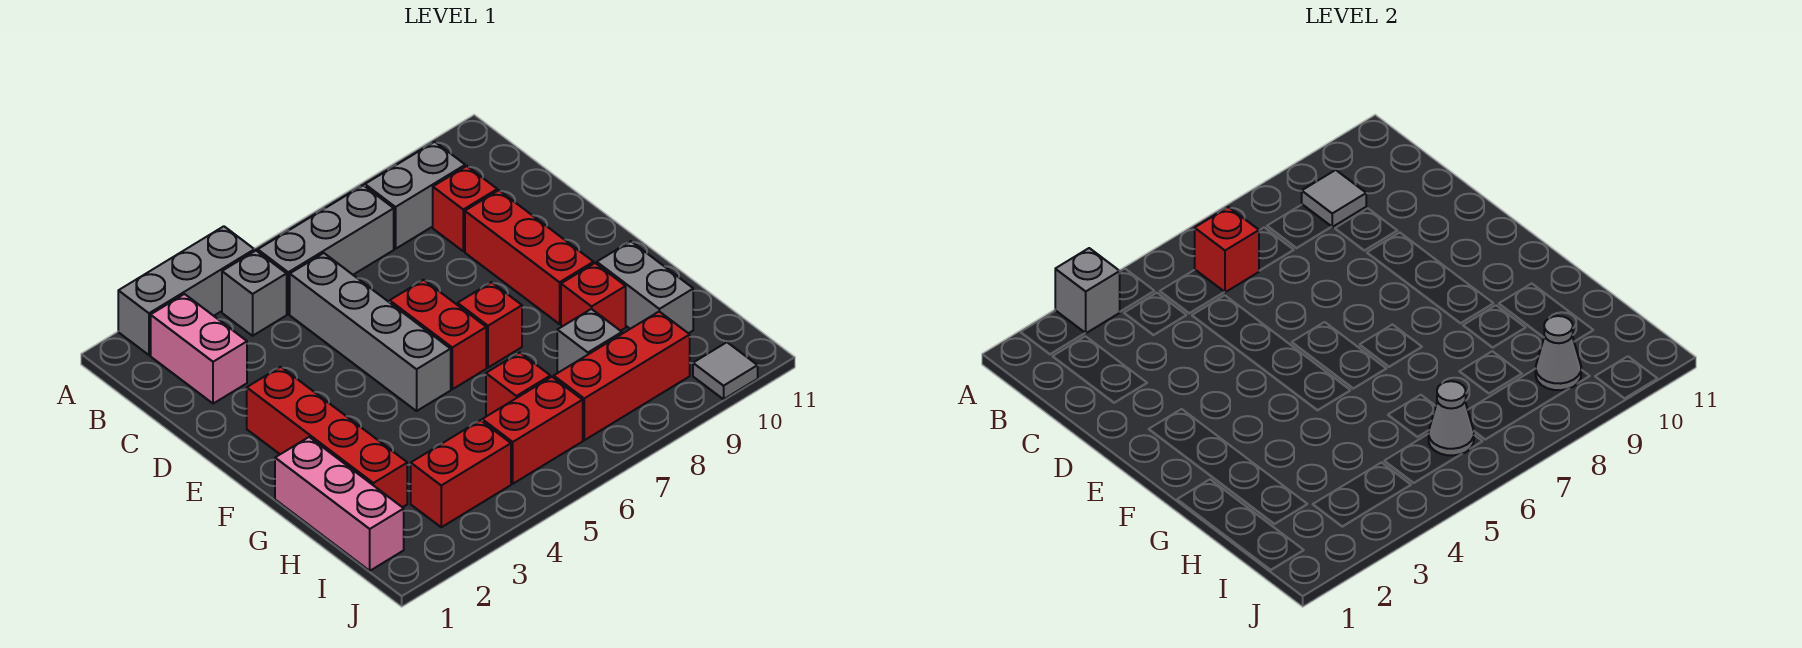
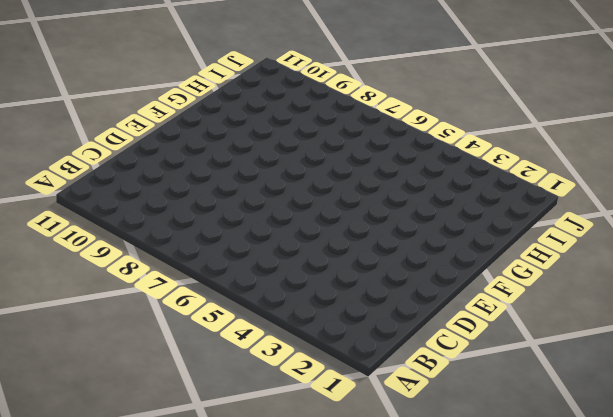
none -> grey 1x3 brick [118,226,255,355]
none -> pink 1x2 brick [151,294,247,404]
none -> grey 1x1 brick [222,251,287,336]

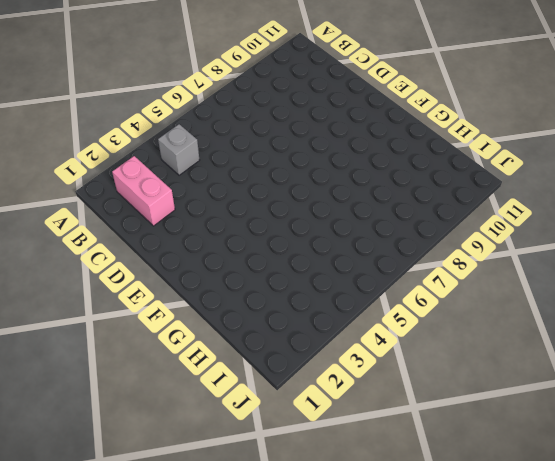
none -> grey 1x3 brick [118,226,255,355]
none -> grey 1x3 brick [258,185,394,314]
none -> grey 1x2 brick [365,142,465,249]

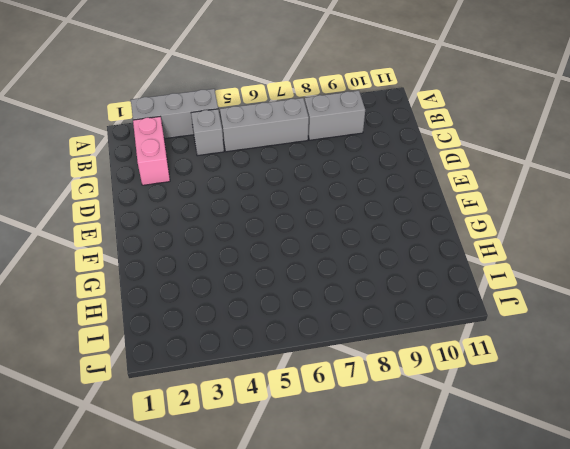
none -> grey 1x4 brick [290,253,451,411]
none -> red 1x1 brick [433,166,497,251]
none -> red 1x3 brick [465,190,594,324]

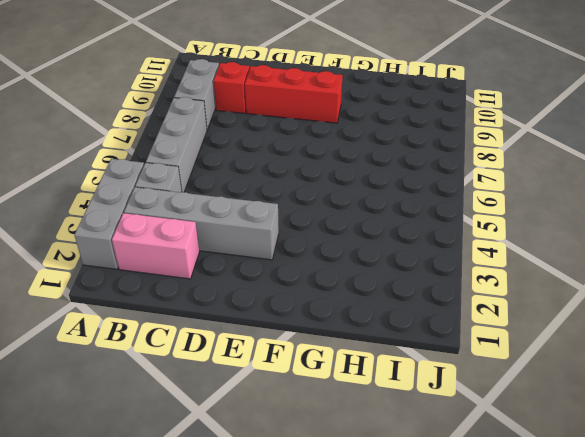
grey 1x4 brick [124,187,279,260] -> grey 1x4 brick moved to [290,253,451,411]
none -> red 1x4 brick [247,367,407,507]
none -> red 1x2 brick [390,280,486,389]
none -> red 1x1 brick [458,282,522,368]

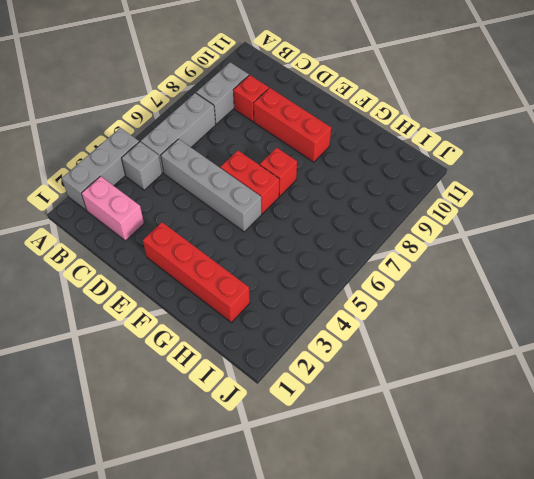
none -> pink 1x3 brick [275,437,404,571]
none -> red 1x1 brick [561,263,626,331]
none -> grey 1x2 brick [597,241,693,333]

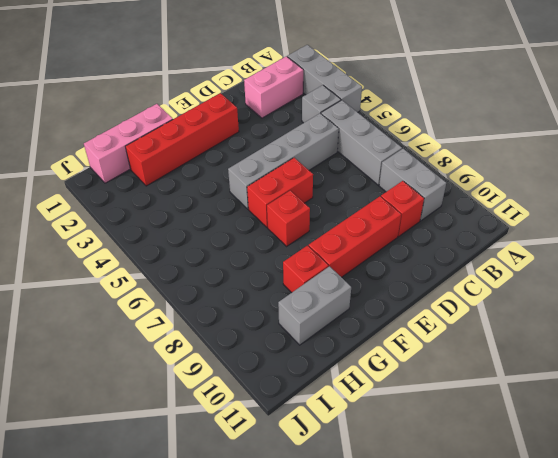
none -> red 1x1 brick [486,353,550,416]
none -> grey 1x1 brick [557,309,622,372]
none -> red 1x2 brick [411,420,511,527]

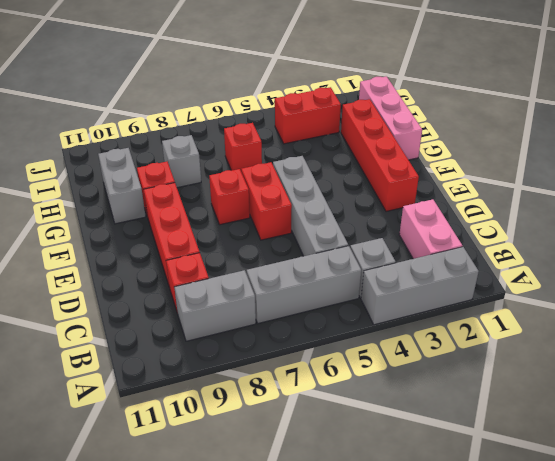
none -> red 1x2 brick [482,377,583,484]
none -> red 1x3 brick [554,312,690,440]
none -> grey 1x1 tile [693,342,758,399]

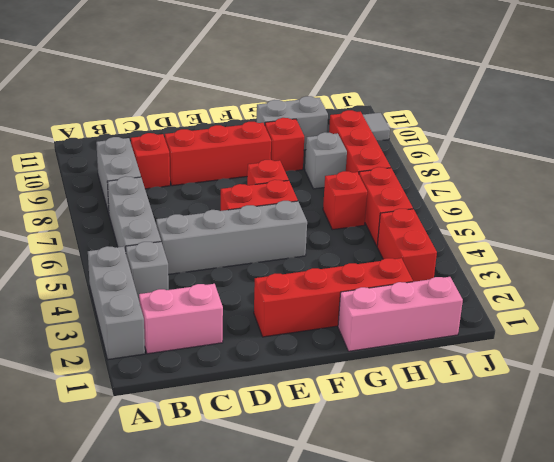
none -> grey 1x1 brick [1055,248,1120,333]
none -> red 1x1 brick [1195,207,1259,292]
none -> grey 1x1 tile [1302,170,1366,227]

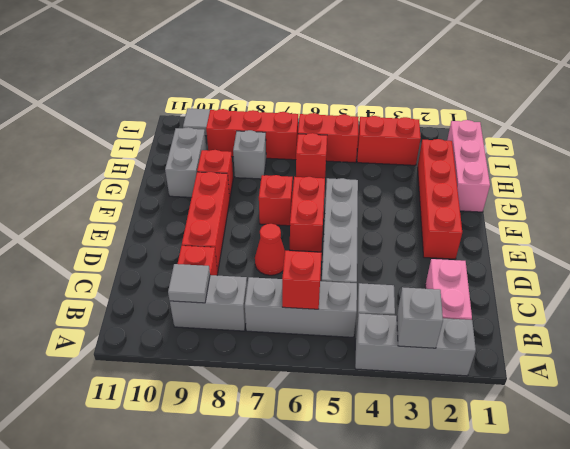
red 1x1 cone [255,224,285,275] -> none
none -> grey 1x1 cone [1429,381,1474,455]
none -> grey 1x1 cone [1536,316,1581,390]

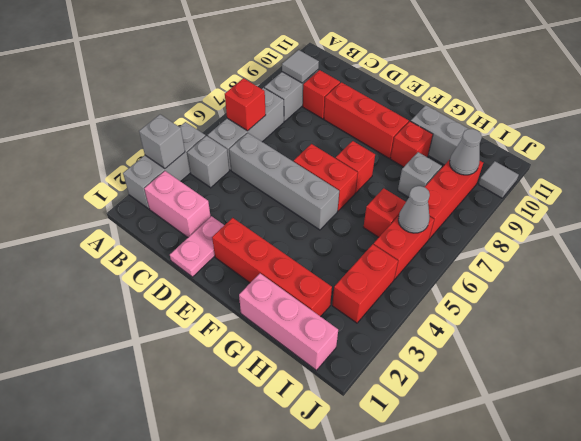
pink 1x2 plate [170,216,224,277] -> none

